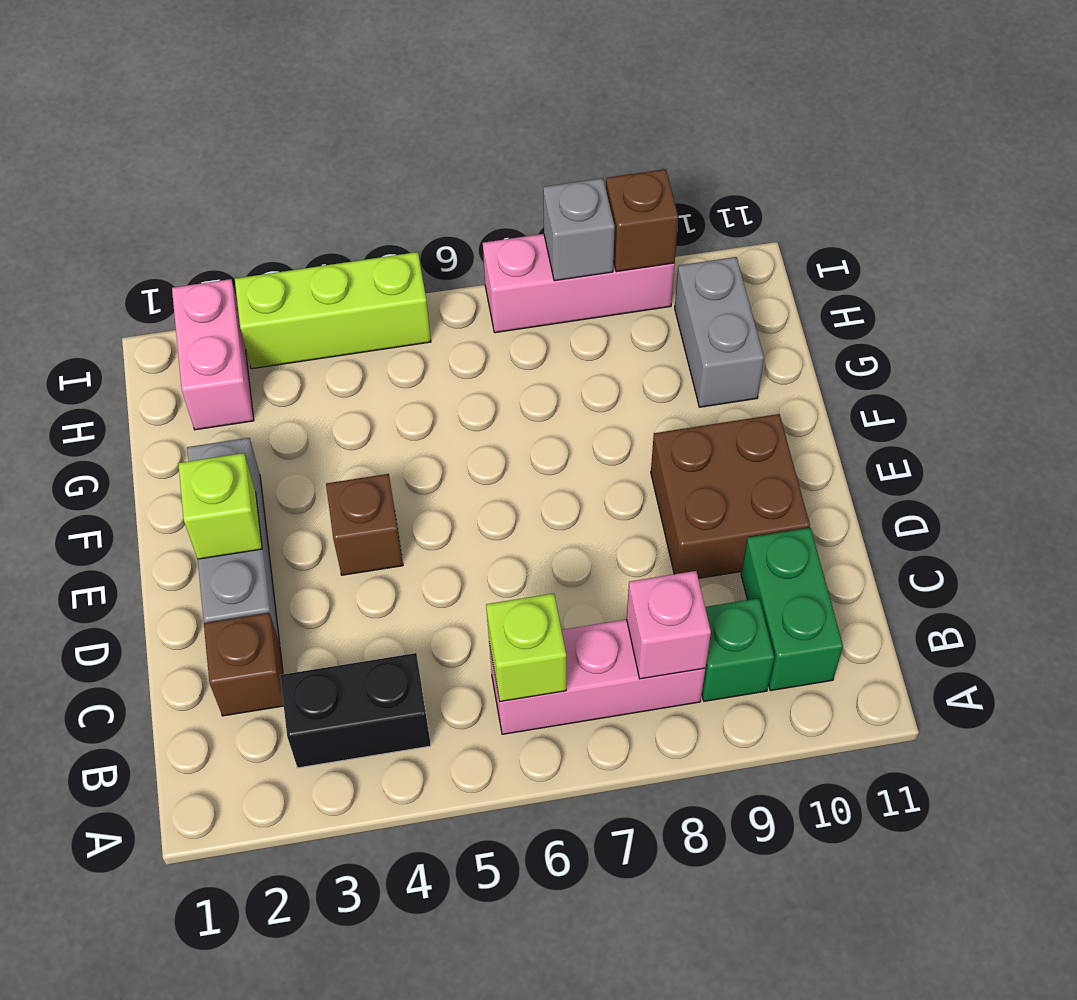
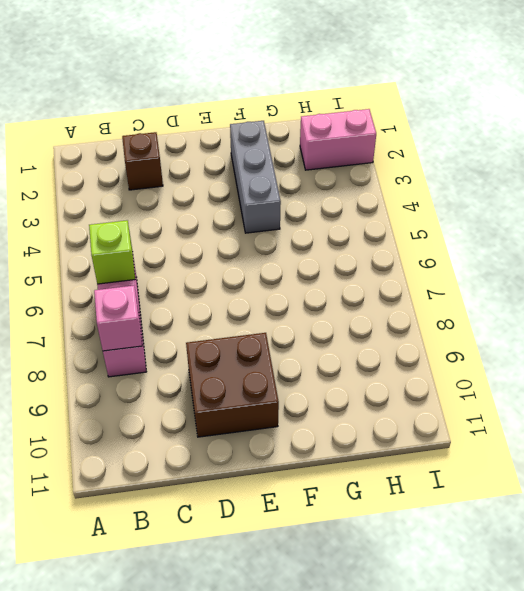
grey 1x3 brick [230,121,281,233] -> grey 1x3 brick turned to [187,438,280,645]
none -> black 1x2 brick [280,653,431,768]
none -> green 1x1 brick [702,598,774,701]
none -> green 1x2 brick [741,528,843,691]

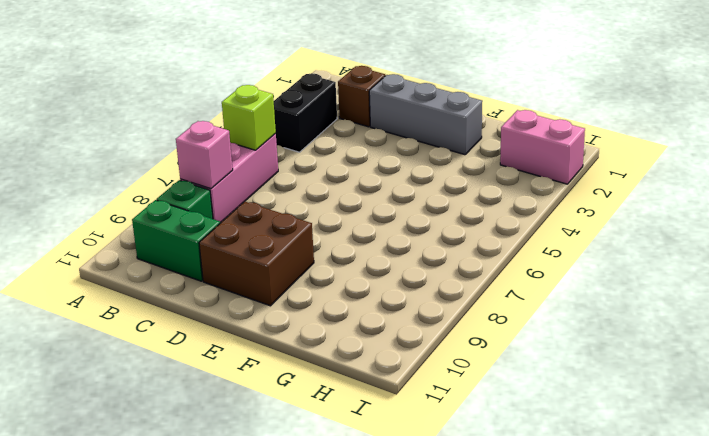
none -> brown 1x1 brick [326,474,403,575]
none -> grey 1x2 brick [675,257,764,407]
none -> lime 1x3 brick [235,252,431,369]

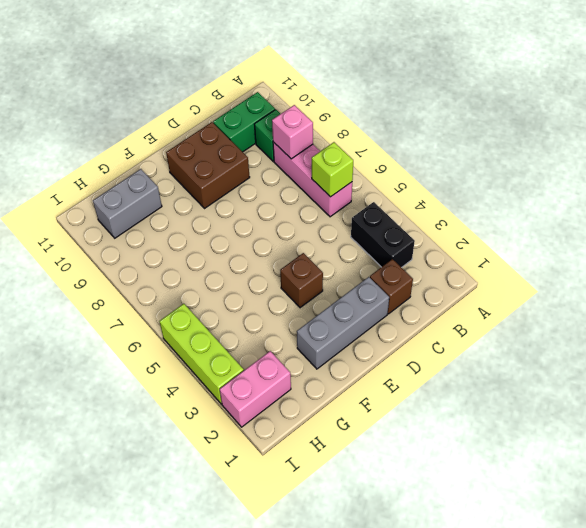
none -> pink 1x3 brick [483,234,675,333]
none -> lime 1x1 brick [178,453,262,559]
none -> grey 1x1 brick [543,178,615,281]

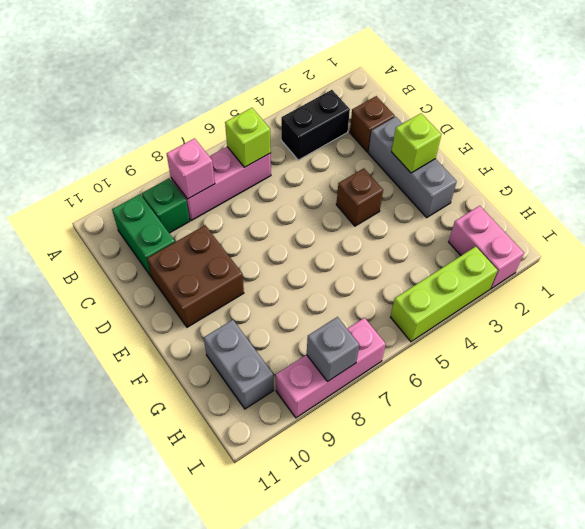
none -> brown 1x1 brick [606,169,678,272]

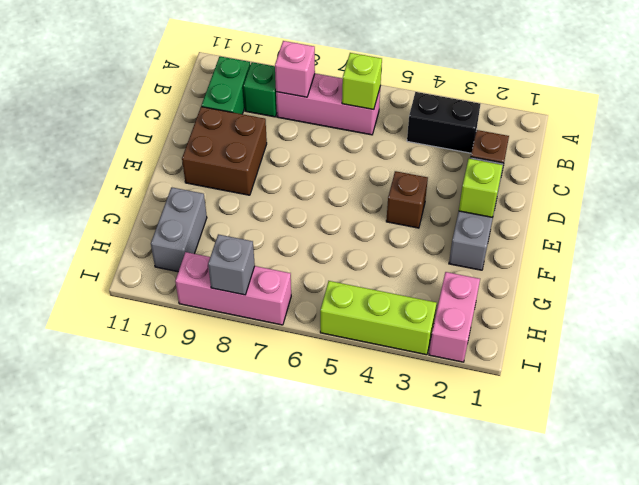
none -> brown 1x1 brick [606,169,678,272]

